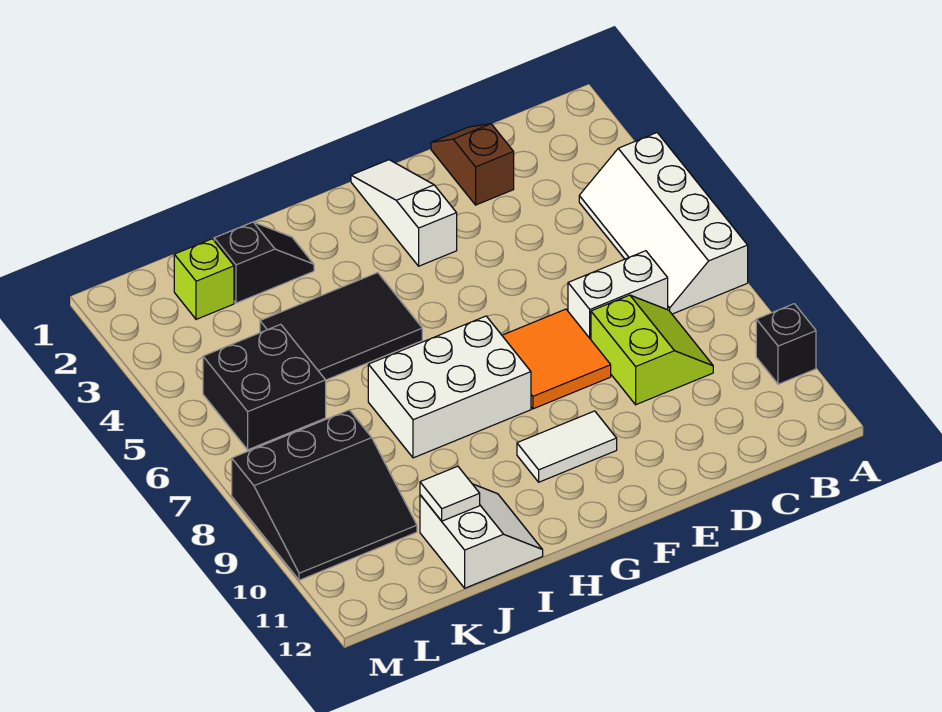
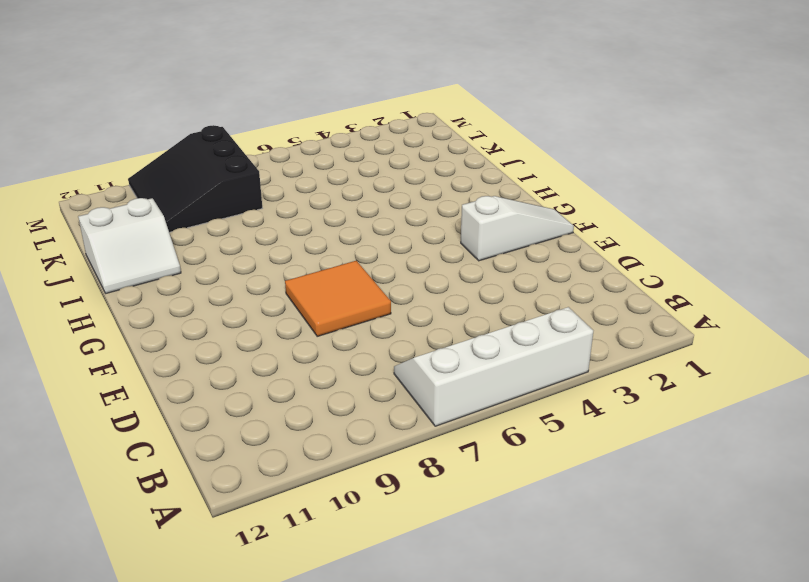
none -> black 1x1 brick [756,304,816,384]
none -> white 1x2 brick [568,251,668,339]
none -> lime 2x2 slope [591,295,713,405]

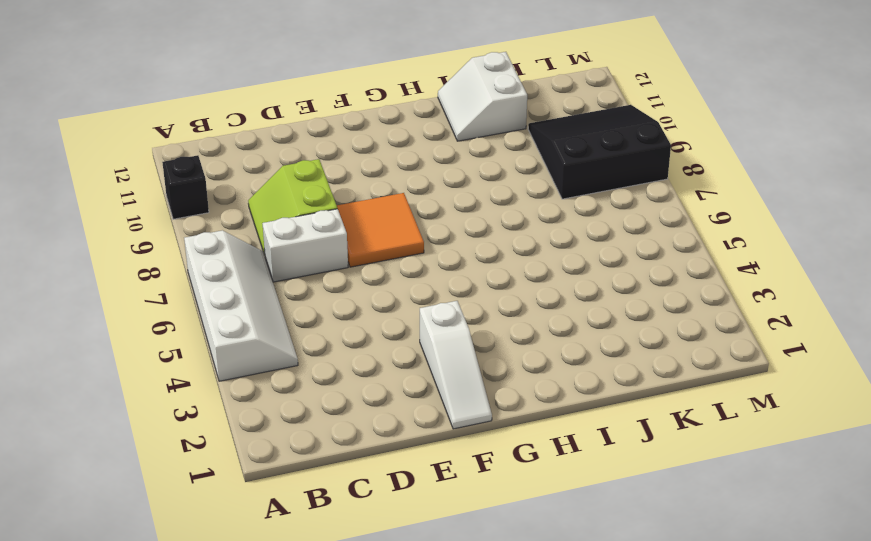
none -> brown 1x2 slope [431,124,514,205]
none -> white 1x2 tile [517,411,617,482]
none -> white 2x3 brick [368,316,531,458]

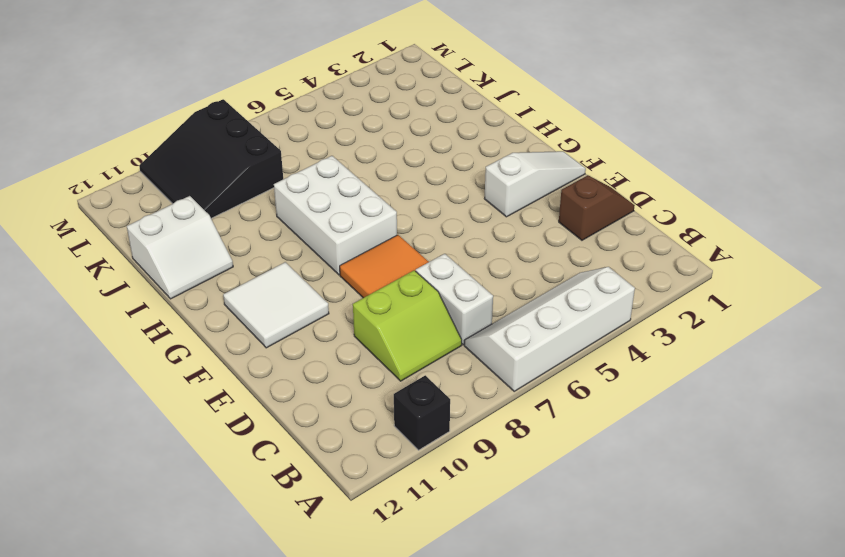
white 2x2 tile [223,262,329,348] -> white 1x2 tile [517,411,617,482]
none -> black 2x3 tile [260,273,422,380]
none -> black 1x2 slope [214,222,314,303]
none -> lime 1x1 brick [174,239,234,319]

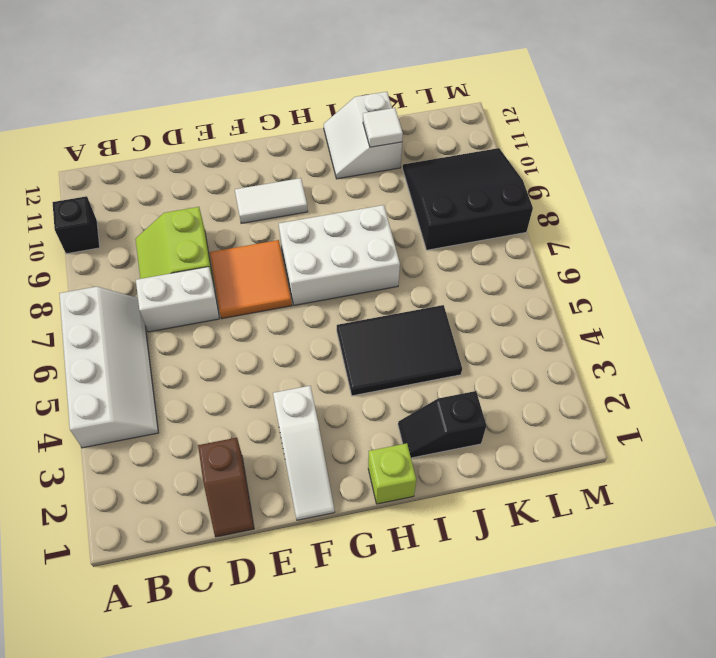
lime 1x1 brick [368,443,416,504] -> lime 1x1 brick moved to [174,239,234,319]
none -> black 2x2 brick [203,324,326,450]

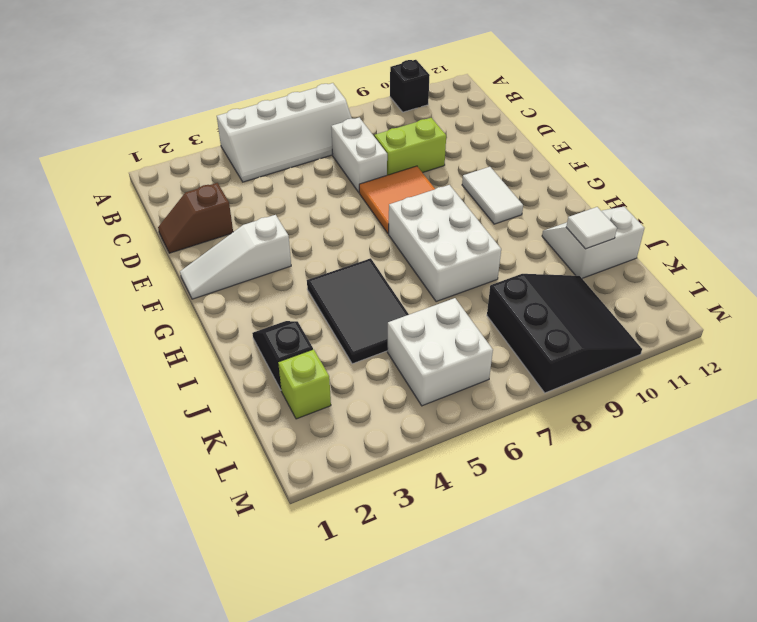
white 2x2 brick [387,298,493,406] -> black 2x2 brick [203,324,326,450]

